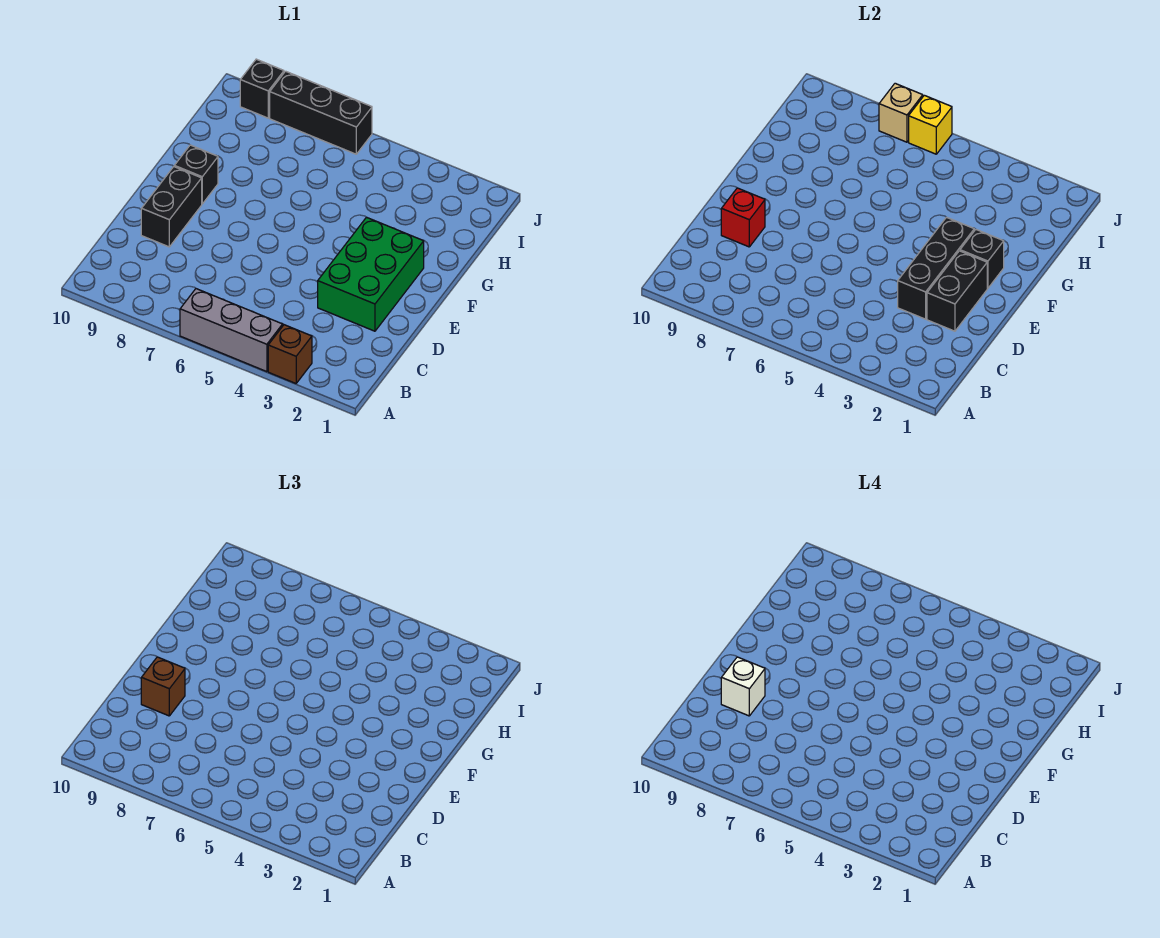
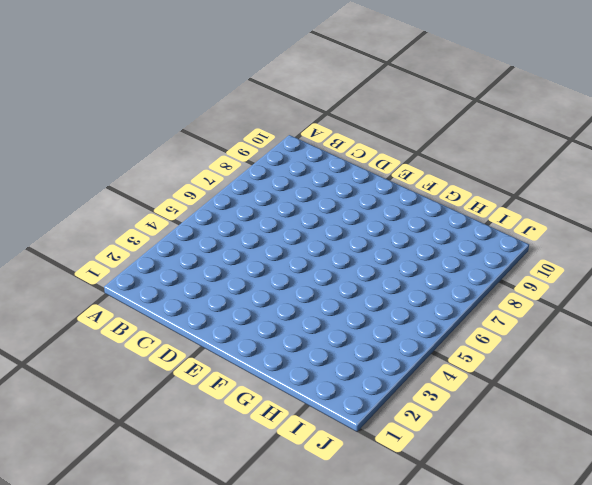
none -> brown 1x1 brick [268,325,312,383]
none -> grey 1x3 brick [180,289,283,372]
none -> green 2x3 brick [318,217,424,331]

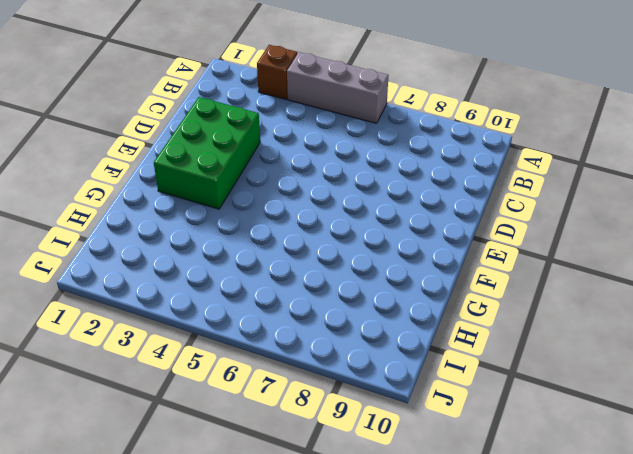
none -> black 1x2 brick [141,167,202,247]
none -> black 1x1 brick [174,145,218,204]
none -> black 1x3 brick [270,71,372,154]

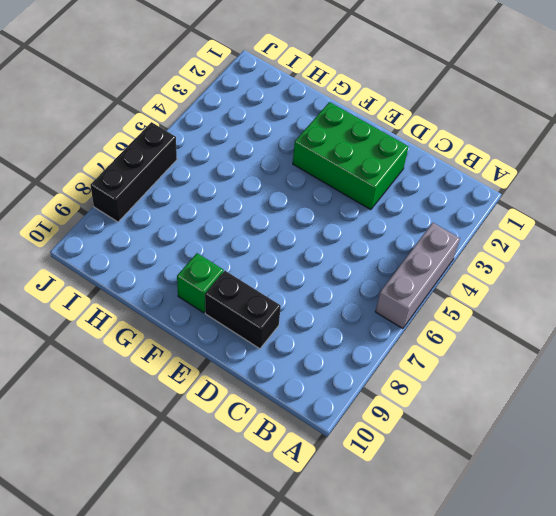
green 1x1 brick [177,253,224,313] -> black 1x1 brick [174,145,218,204]
none -> brown 1x1 brick [268,325,312,383]
none -> black 1x1 brick [240,59,284,118]
none -> black 1x2 brick [927,251,987,331]

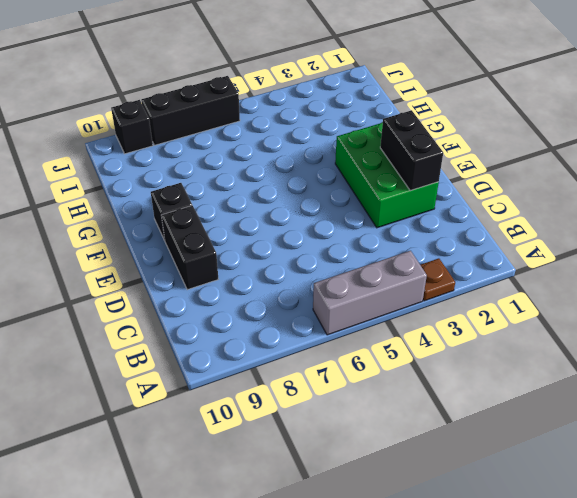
brown 1x1 plate [421,258,455,301] -> brown 1x1 brick [268,325,312,383]
none -> black 1x3 brick [898,217,974,319]
none -> red 1x1 brick [721,188,765,247]
none -> black 1x1 brick [960,230,1004,288]

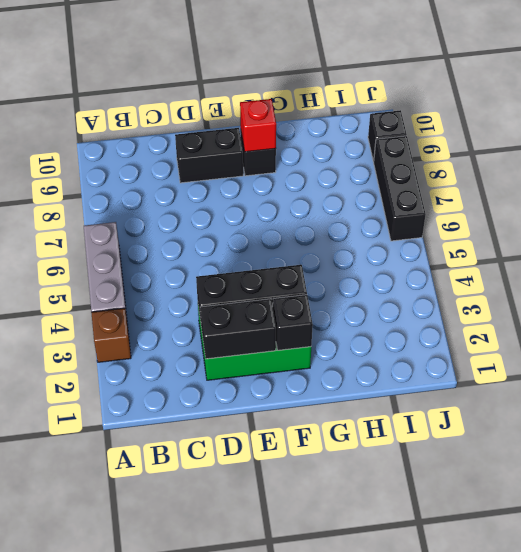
red 1x1 brick [240,99,276,152] -> red 1x1 brick moved to [721,188,765,247]
none -> yellow 1x1 brick [909,95,952,154]
none -> tan 1x1 brick [879,83,923,142]
none -> brown 1x1 brick [141,657,185,716]

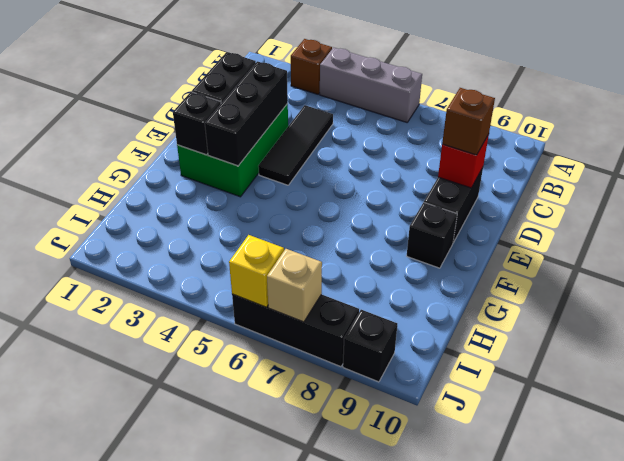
black 1x3 tile [258,105,333,185] -> none
none -> white 1x1 brick [721,657,765,716]

